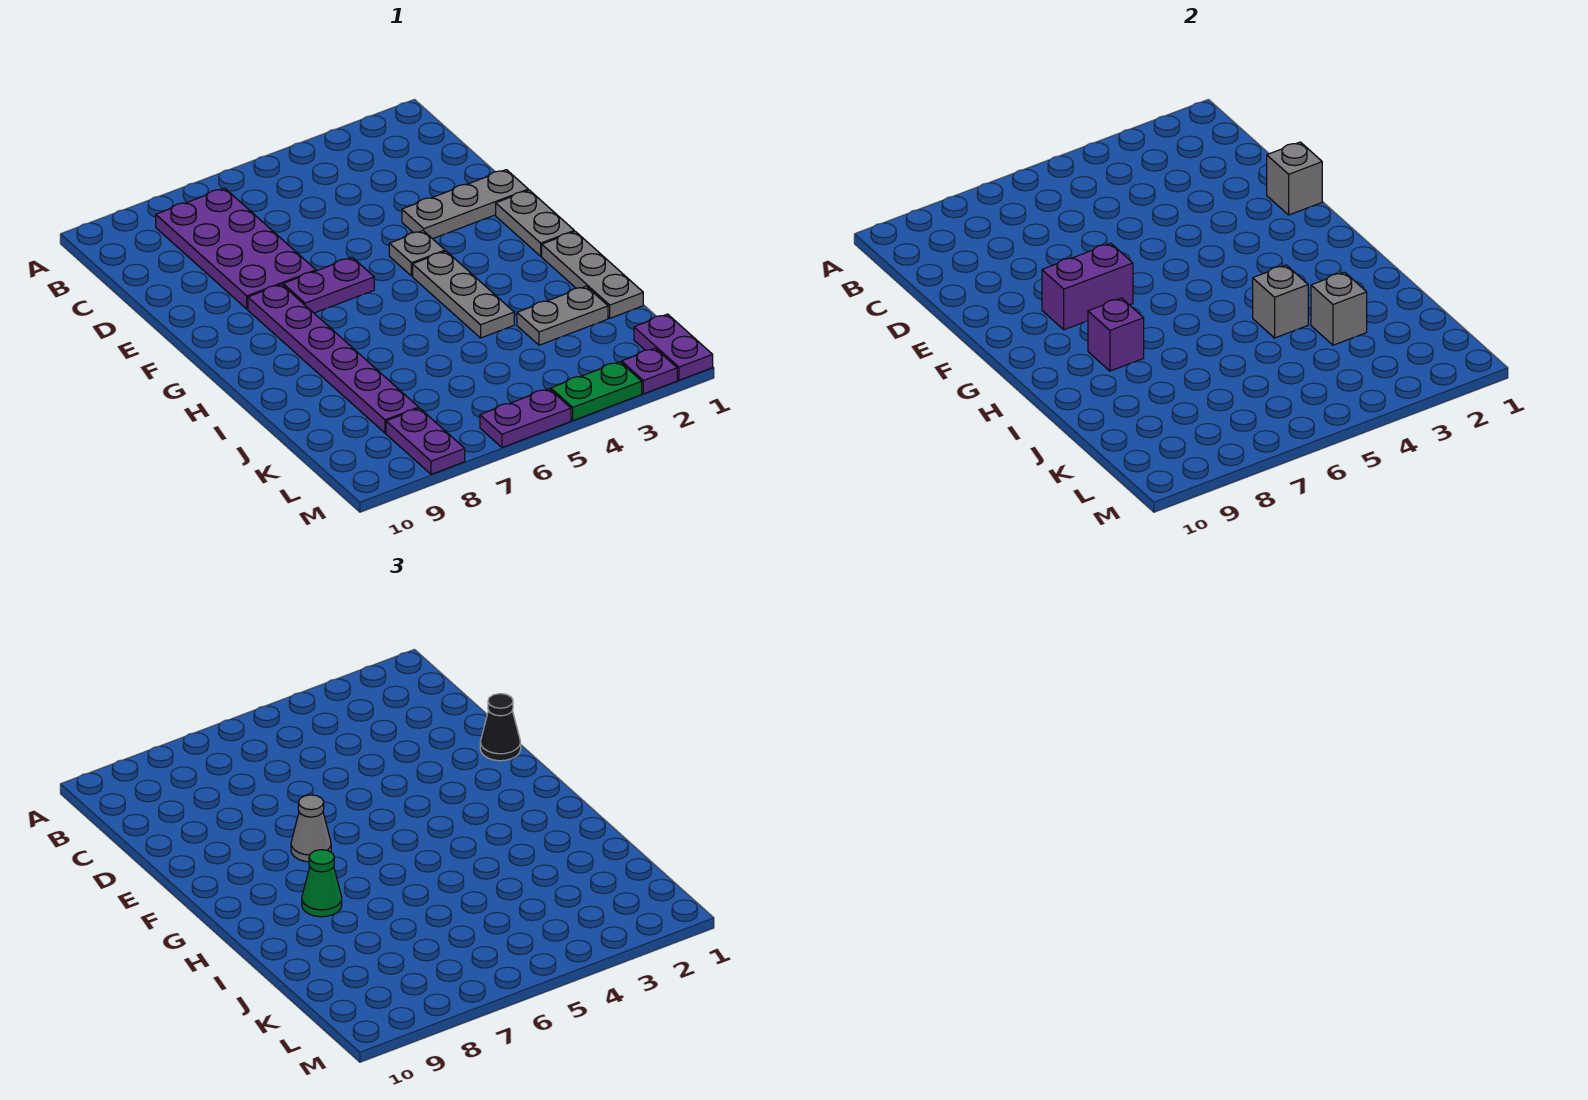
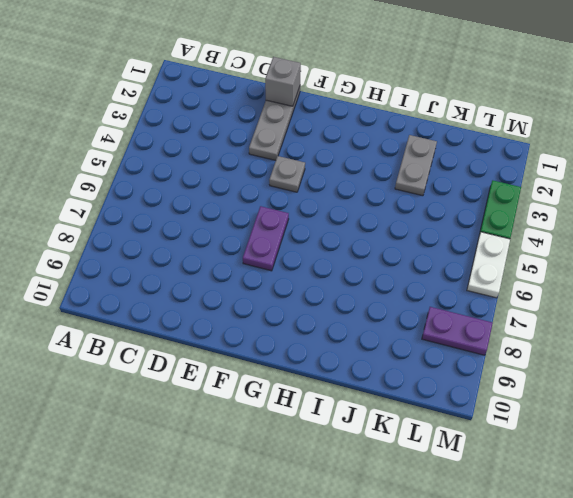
white 1x2 plate [467,232,510,298] -> purple 1x2 plate [480,389,571,447]
none -> purple 2x4 plate [156,188,316,309]
none -> grey 1x2 plate [496,190,574,256]
none -> purple 1x6 plate [248,284,419,433]

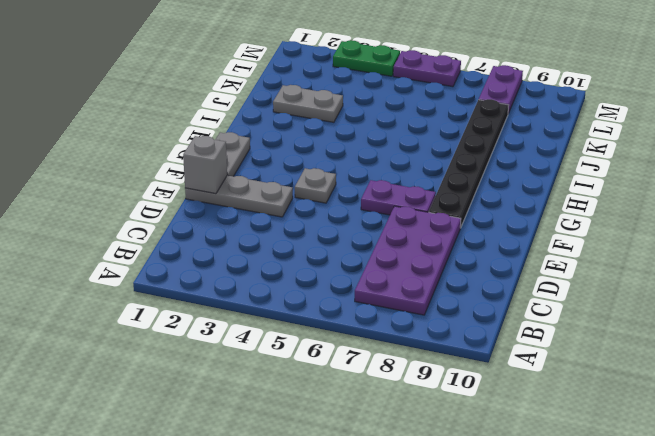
black 1x6 plate [429,99,509,228] -> purple 1x6 plate [248,284,419,433]
none -> grey 1x3 plate [413,251,514,338]
none -> grey 1x3 plate [542,232,643,318]
none -> purple 1x2 plate [634,314,713,380]

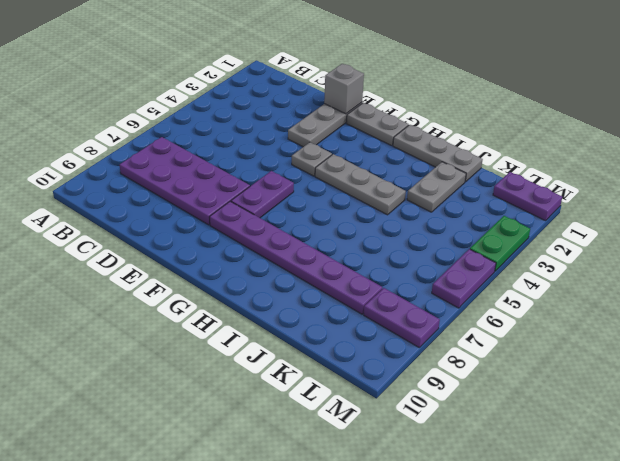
none -> purple 1x1 plate [622,348,677,394]
none -> purple 1x2 brick [1042,243,1133,330]
none -> purple 1x1 brick [1088,298,1144,371]

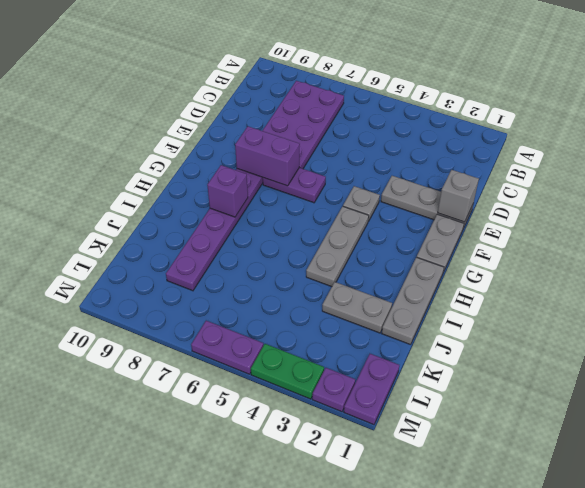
none -> purple 1x2 plate [386,408,465,474]
none -> grey 1x1 brick [1253,265,1308,338]
none -> grey 1x1 brick [1311,272,1367,345]

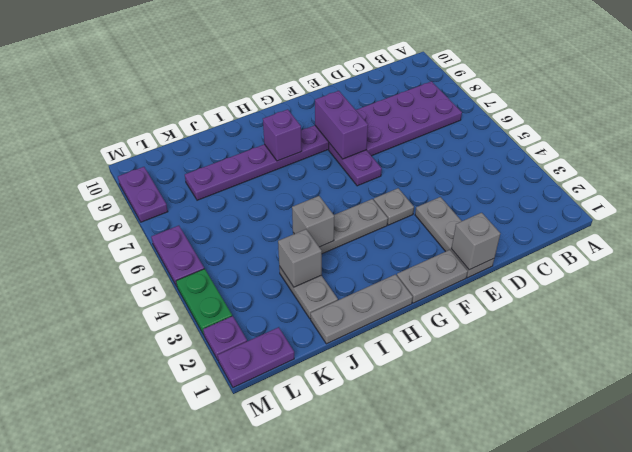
purple 1x2 plate [118,167,168,222] -> purple 1x2 plate turned to [386,408,465,474]
none -> black 1x1 cone [480,694,521,761]
none -> grey 1x1 cone [291,795,331,862]
none -> green 1x1 cone [302,850,342,917]

